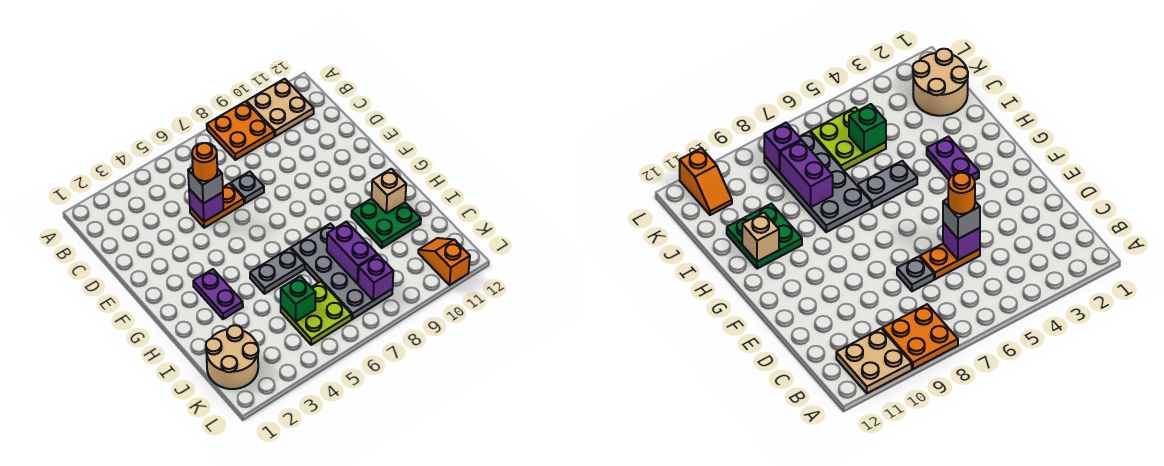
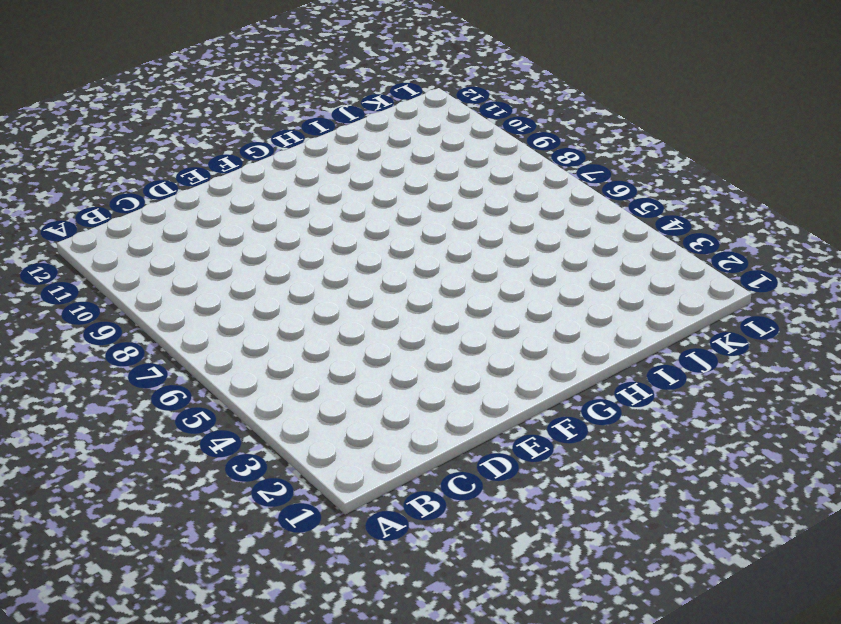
none -> orange 2x2 plate [207,102,274,160]
none -> tan 2x2 plate [247,79,314,136]
none -> orange 1x2 plate [190,183,244,228]

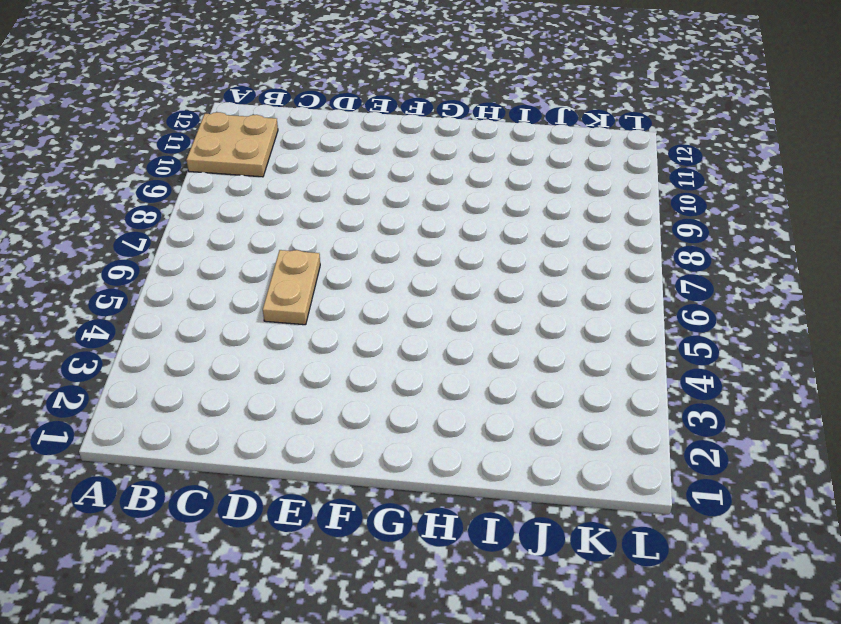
tan 1x2 plate [263,250,320,325] -> orange 1x2 plate [190,183,244,228]
none -> orange 2x2 plate [207,102,274,160]
none -> grey 1x1 plate [231,172,264,203]
none -> purple 1x2 plate [193,269,243,319]

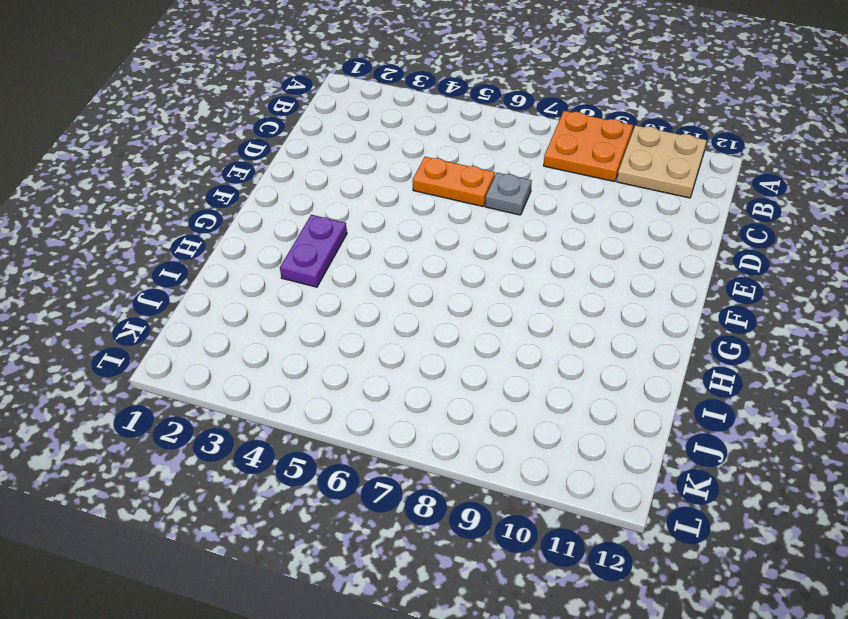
none -> grey 1x2 plate [250,248,305,294]
none -> grey 2x4 plate [291,224,393,319]
none -> green 2x2 plate [351,199,421,248]

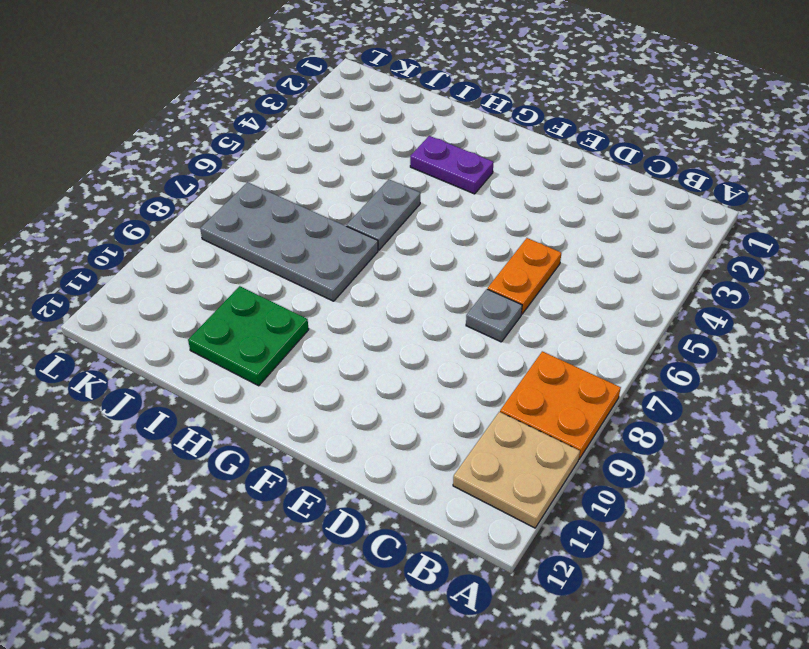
none -> tan 2x2 round brick [206,325,259,389]
none -> lime 2x2 plate [281,282,352,345]
none -> orange 1x2 slope [418,238,470,285]

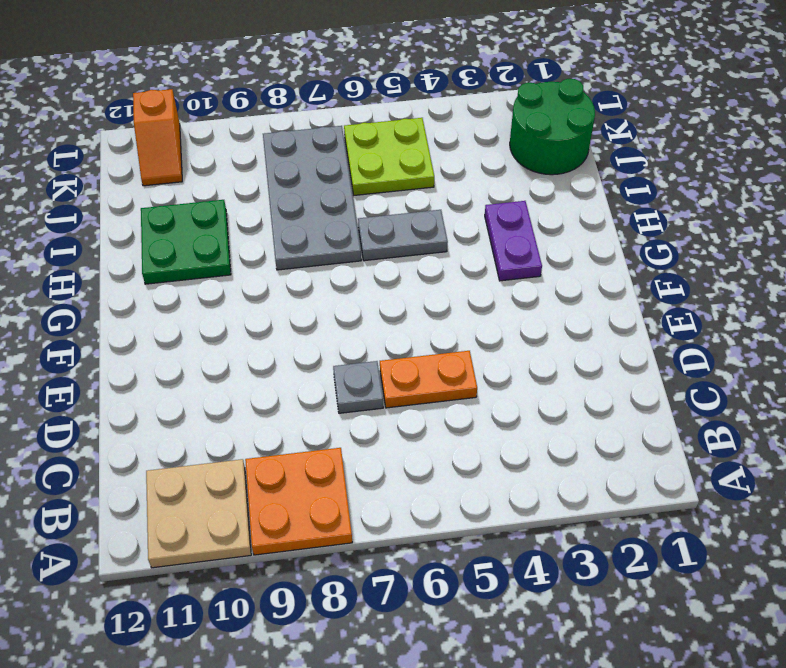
green 2x2 round brick [510,79,595,175] -> tan 2x2 round brick [206,325,259,389]
none -> purple 1x1 brick [189,189,223,222]
none -> tan 1x1 brick [372,169,406,213]
none -> purple 1x2 brick [327,222,377,284]

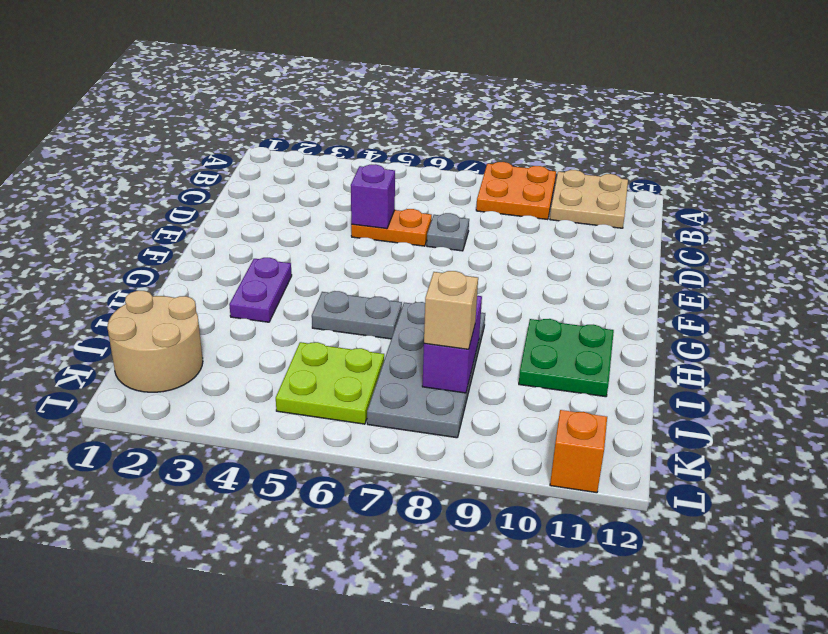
tan 1x1 brick [424,271,478,349] -> tan 1x1 brick moved to [372,169,406,213]
none -> green 1x1 brick [281,276,316,322]
none -> purple 1x1 brick [358,255,393,300]
none -> grey 1x1 brick [188,167,223,203]

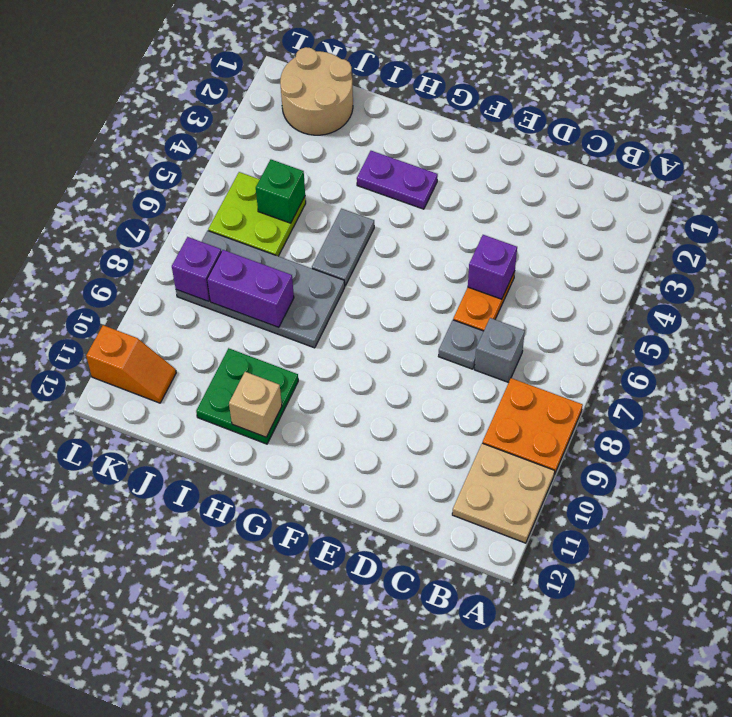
grey 1x1 brick [475,318,525,383] -> grey 1x1 brick moved to [188,167,223,203]
none -> orange 1x1 round brick [192,143,217,181]

